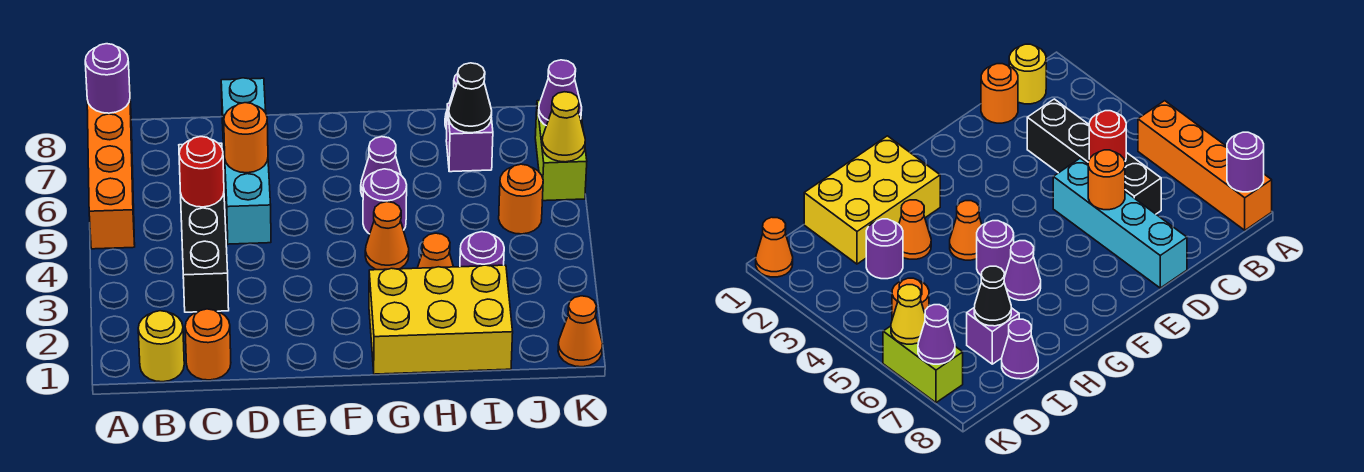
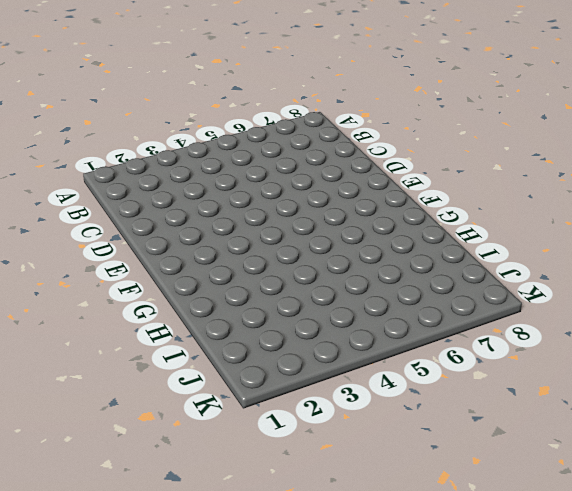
none -> orange 1x4 brick [87,83,135,249]
none -> yellow 1x1 round brick [138,311,184,382]
none -> orange 1x1 round brick [185,309,231,380]

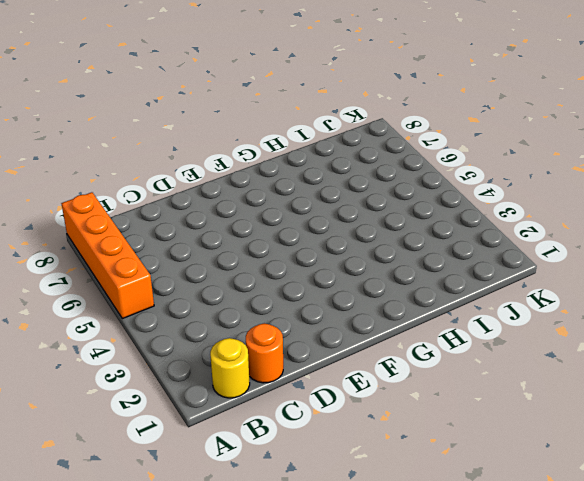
none -> black 1x4 brick [179,143,229,312]
none -> cyan 1x4 brick [221,78,271,244]
none -> yellow 2x3 brick [369,265,513,374]

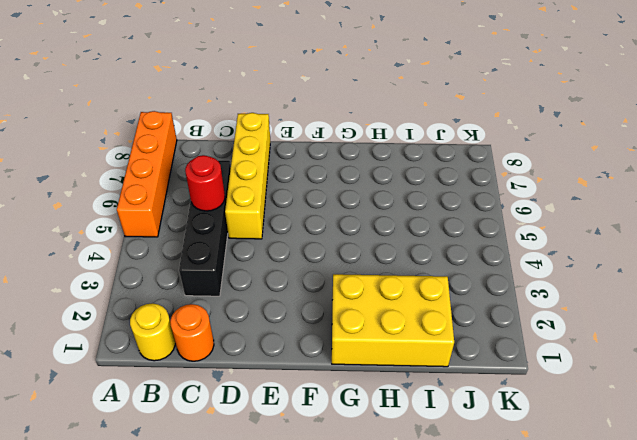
yellow 1x4 brick [225,113,270,239] -> cyan 1x4 brick [221,78,271,244]
none -> orange 1x1 cone [365,202,409,270]
none -> purple 1x1 round brick [363,169,407,234]
none -> purple 1x1 cone [361,137,401,197]

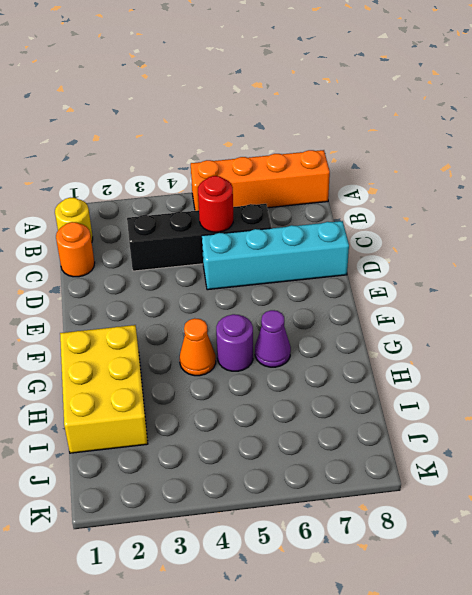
none -> orange 1x1 cone [418,233,453,268]
none -> purple 1x1 round brick [460,232,504,267]
none -> purple 1x1 brick [446,104,493,172]

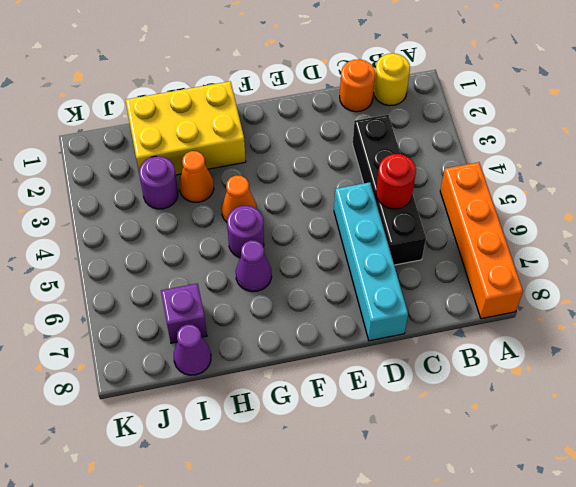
none -> orange 1x1 round brick [499,164,543,234]
none -> orange 1x1 cone [558,296,603,367]
none -> lime 1x2 brick [535,101,587,201]

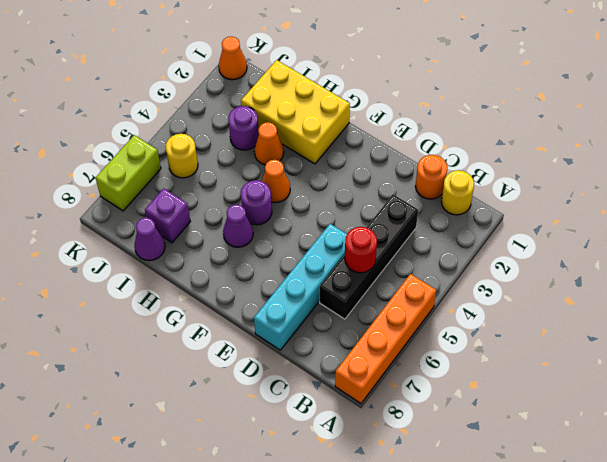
yellow 1x1 round brick [166,134,198,178] -> orange 1x1 round brick [499,164,543,234]
none -> purple 1x1 round brick [85,44,130,113]
none -> orange 1x1 round brick [224,103,268,173]
none -> black 1x1 cone [449,63,492,133]

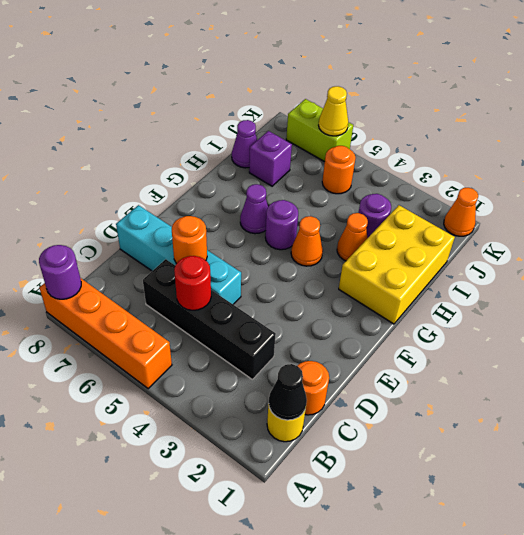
black 1x1 cone [269,364,307,420] -> black 1x1 cone moved to [449,63,492,133]
none -> purple 1x1 cone [539,60,582,126]

